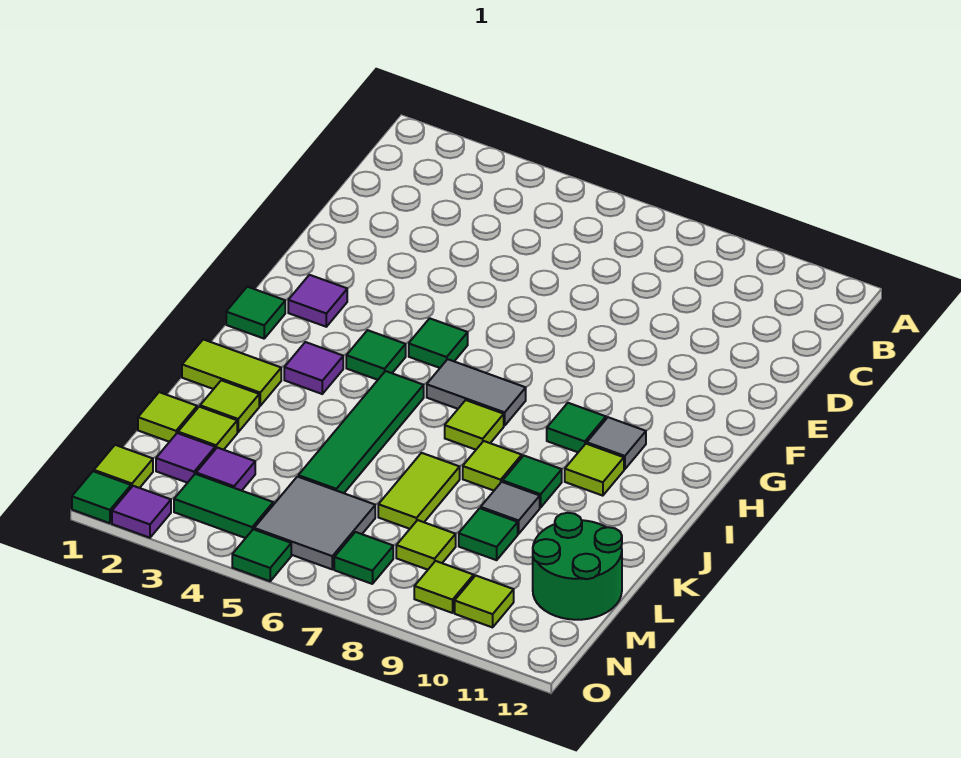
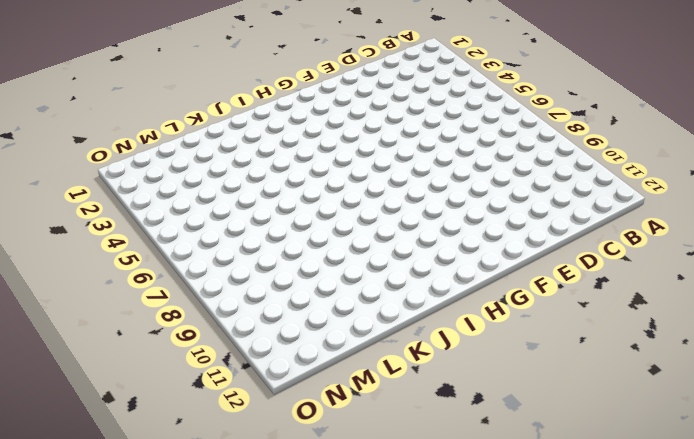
none -> purple 1x1 tile [288,275,347,327]
none -> green 1x1 tile [409,318,468,368]
none -> green 1x1 tile [226,287,285,339]
none -> green 1x1 tile [346,330,406,380]

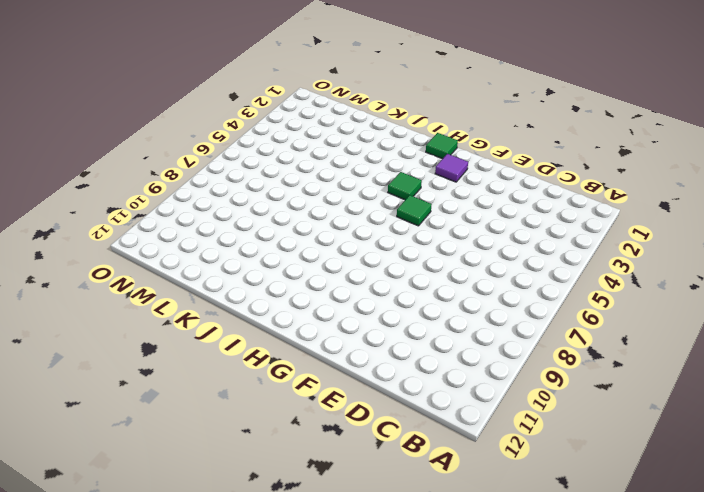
none -> grey 1x2 tile [427,359,526,426]
none -> green 1x1 tile [547,403,606,452]
none -> grey 1x1 tile [587,417,646,469]
none -> purple 1x1 tile [284,342,343,394]

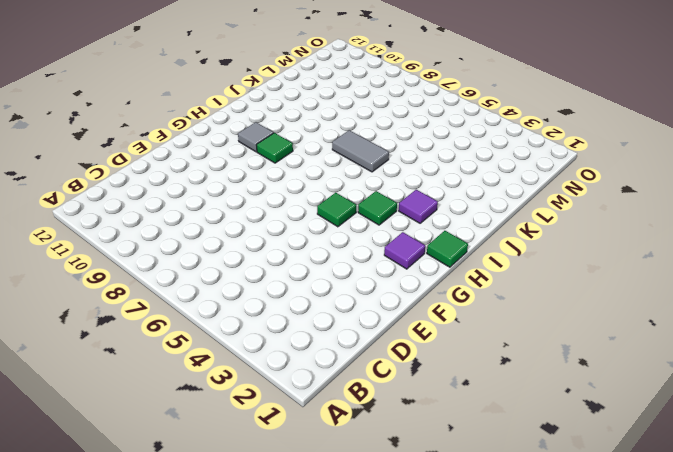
grey 1x2 tile [332,130,389,172] -> grey 1x2 tile moved to [427,359,526,426]
none -> green 1x4 tile [298,371,424,493]
none -> lime 1x1 tile [445,400,504,450]
none -> lime 1x1 tile [565,444,624,496]
none -> lime 1x2 tile [182,339,281,406]

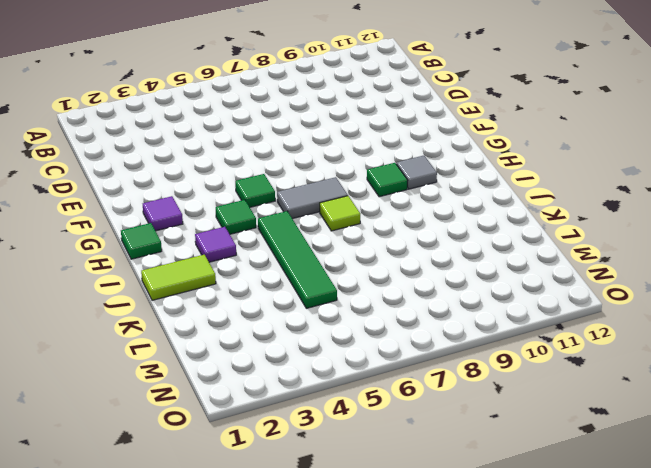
none -> lime 1x1 tile [565,444,624,496]
none -> lime 1x1 tile [463,441,522,491]
none -> green 1x1 tile [503,456,562,507]
none -> lime 1x1 tile [200,380,259,432]

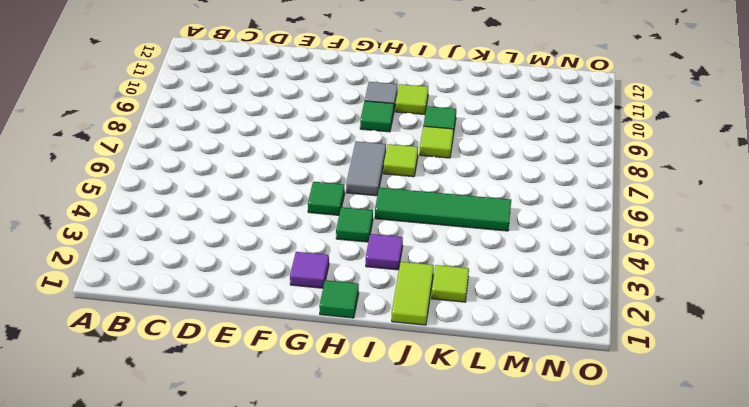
none -> lime 1x2 tile [378,453,460,529]
none -> grey 1x1 tile [481,482,540,534]
none -> lime 1x1 tile [138,392,197,442]
none -> lime 1x1 tile [178,407,237,450]

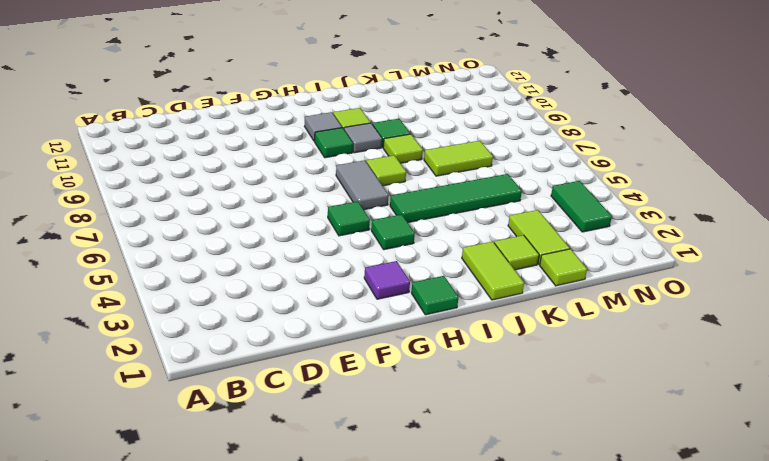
grey 1x1 tile [344,123,382,153] -> grey 1x1 tile moved to [481,482,540,534]
lime 1x2 tile [508,210,570,265] -> lime 1x1 tile [178,407,237,450]
none -> purple 1x1 tile [284,342,343,394]
none -> green 1x1 tile [459,508,518,560]
none -> green 2x2 round brick [533,513,622,620]
none -> purple 1x1 tile [156,433,215,483]

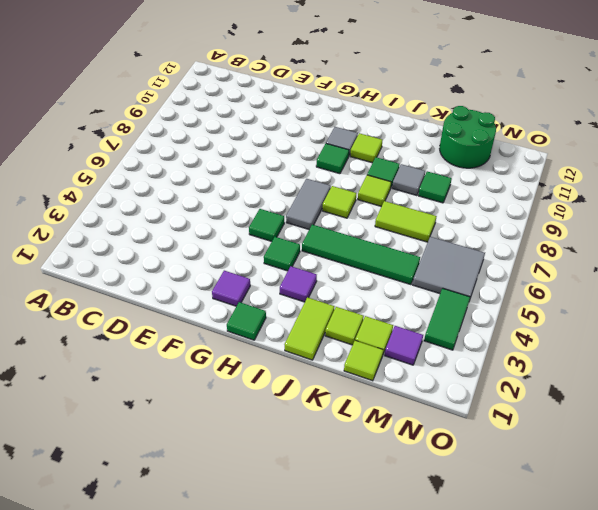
none -> purple 1x1 tile [196,448,255,491]
none -> lime 1x1 tile [396,520,456,570]
none -> lime 1x1 tile [94,445,153,488]
none -> green 1x1 tile [334,532,393,584]

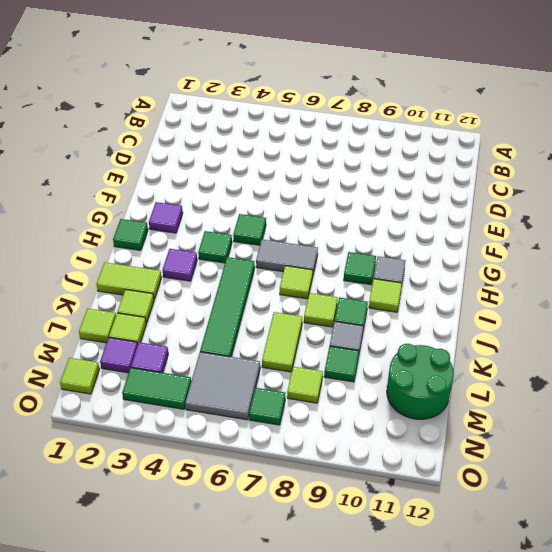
none -> lime 1x1 tile [414,561,474,613]
none -> lime 1x1 tile [455,575,514,627]
none -> green 1x1 tile [72,471,131,523]
none -> purple 1x1 tile [112,486,171,538]

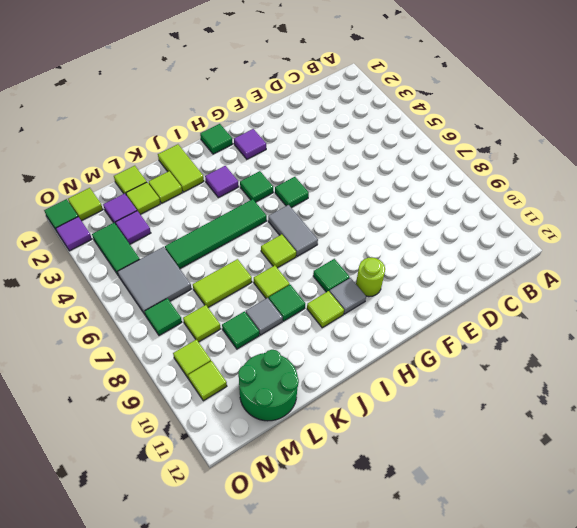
lime 1x1 round brick [356,257,385,297] -> none
none -> green 1x1 tile [232,529,291,581]

